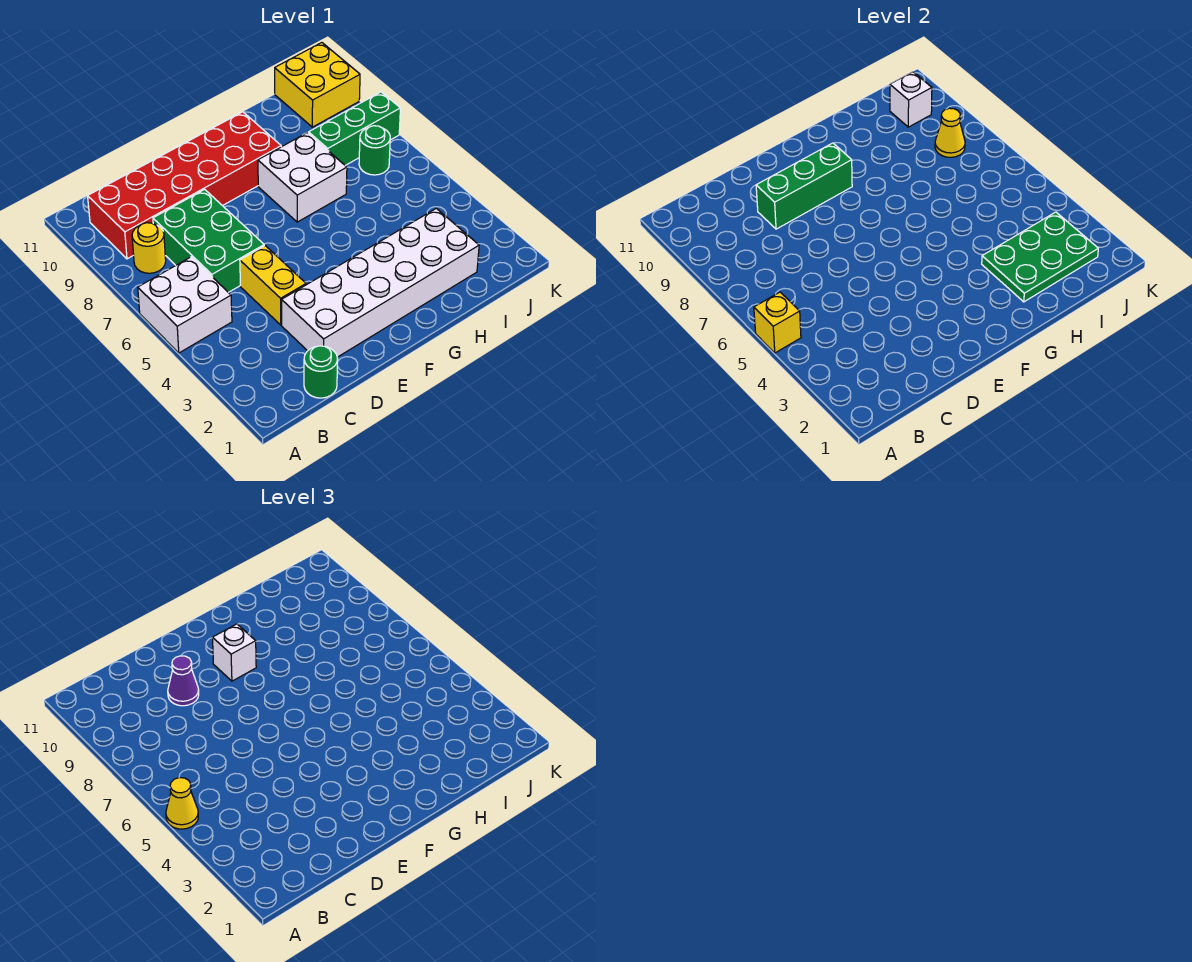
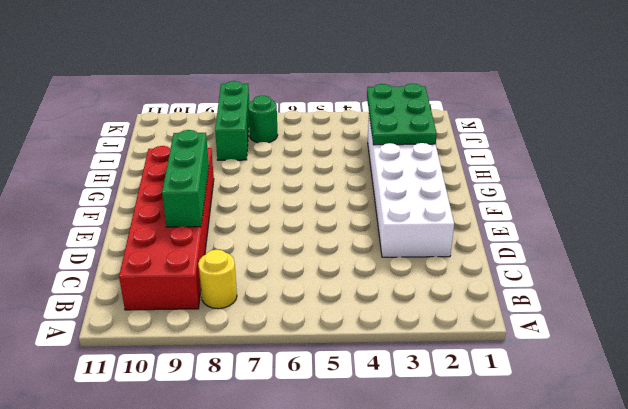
none -> white 2x2 brick [138,257,232,353]
none -> green 1x1 round brick [304,346,338,398]
none -> green 2x3 brick [153,189,264,292]

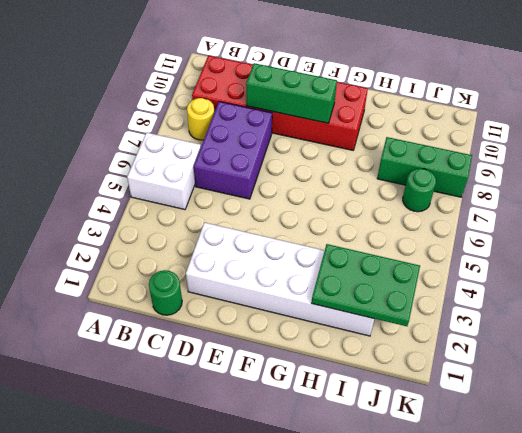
purple 2x3 brick [194,102,272,199] -> green 2x3 brick [153,189,264,292]
none -> yellow 1x2 brick [240,246,306,325]
none -> white 2x2 brick [258,133,347,222]
none -> yellow 2x2 brick [275,43,360,127]

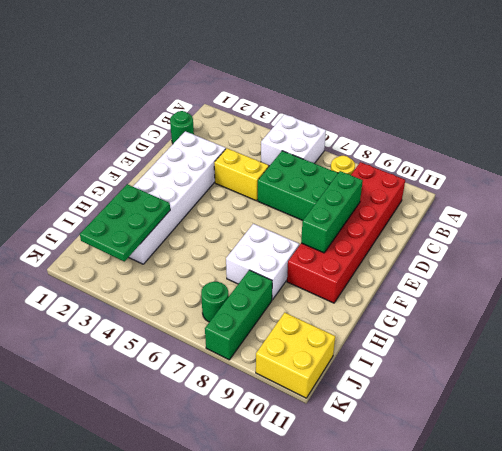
none -> yellow 1x1 brick [754,292,801,353]
none -> yellow 1x1 cone [935,108,965,157]
none -> white 1x1 brick [890,72,932,127]

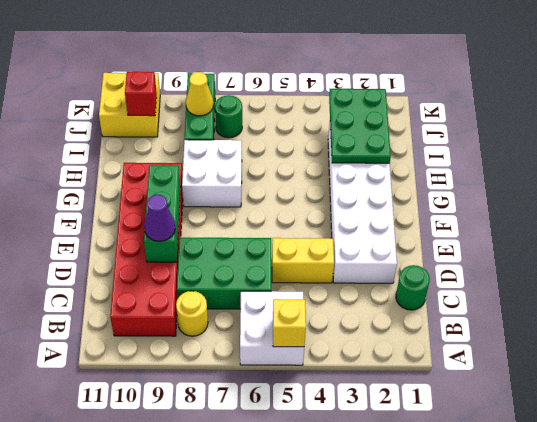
red 1x1 brick [125,72,157,116] -> white 1x1 brick [890,72,932,127]
none -> yellow 1x1 cone [166,778,198,829]
none -> white 1x1 brick [213,624,256,681]

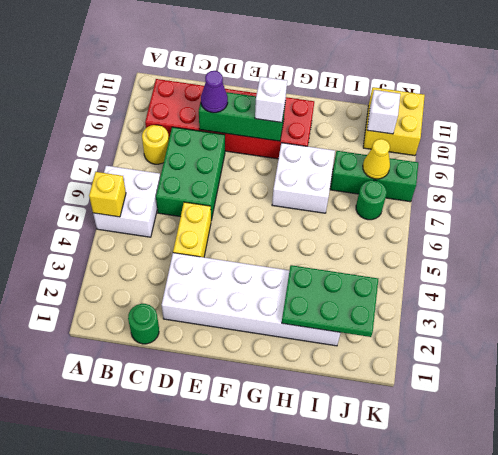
none -> yellow 1x1 cone [166,778,198,829]

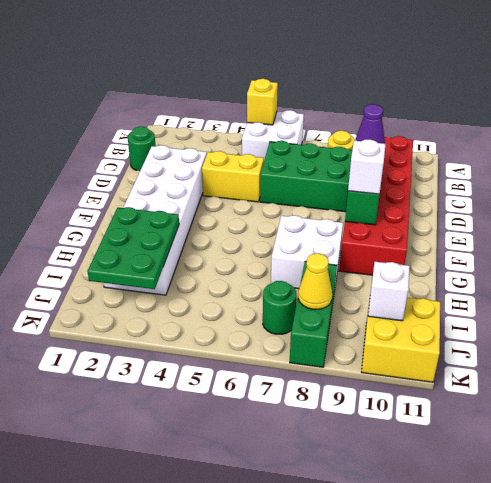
none -> yellow 1x1 cone [166,778,198,829]

